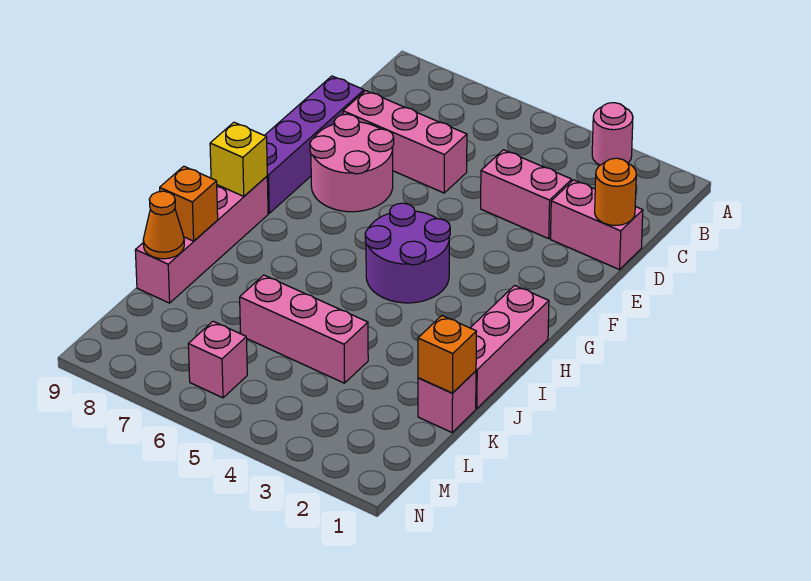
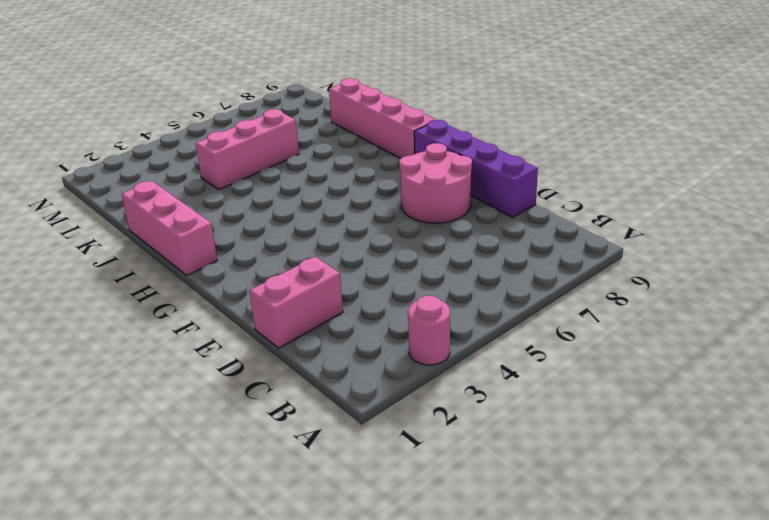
none -> pink 1x2 brick [481,150,572,239]
none -> pink 1x3 brick [343,91,467,193]
none -> purple 2x2 round brick [365,203,450,303]

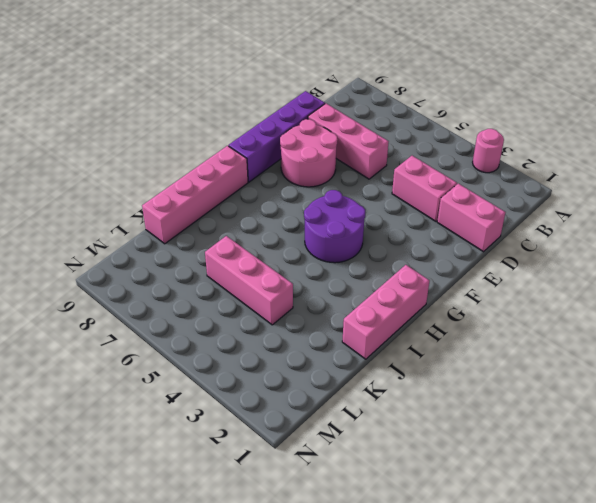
none -> pink 1x1 brick [418,371,476,432]
none -> pink 1x1 brick [188,321,247,398]
none -> orange 1x1 round brick [595,158,636,225]

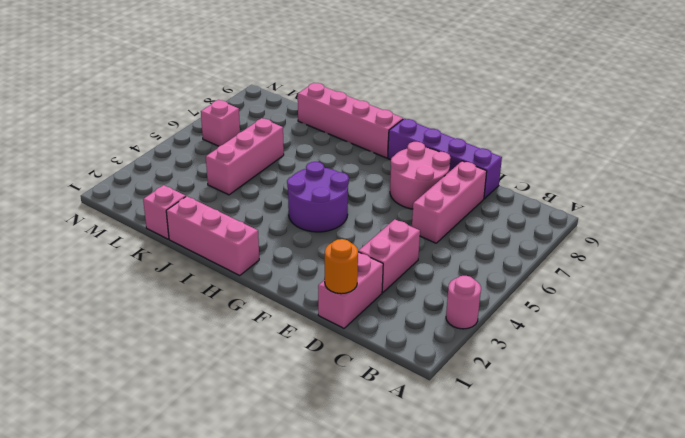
none -> yellow 1x1 brick [210,122,267,196]
none -> orange 1x1 brick [160,166,218,241]
none -> orange 1x1 brick [418,316,477,393]

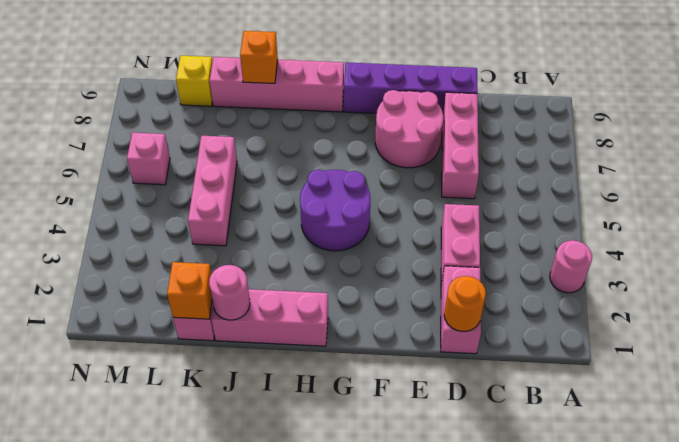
pink 1x1 round brick [209,265,250,320] -> none
yellow 1x1 brick [176,56,212,106] -> yellow 1x1 brick moved to [210,122,267,196]
none -> orange 1x1 cone [143,191,184,259]

